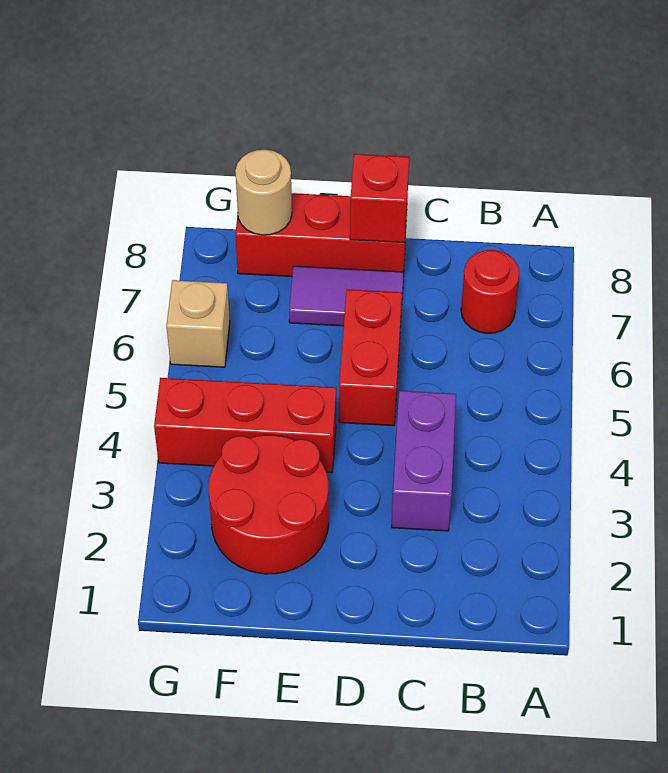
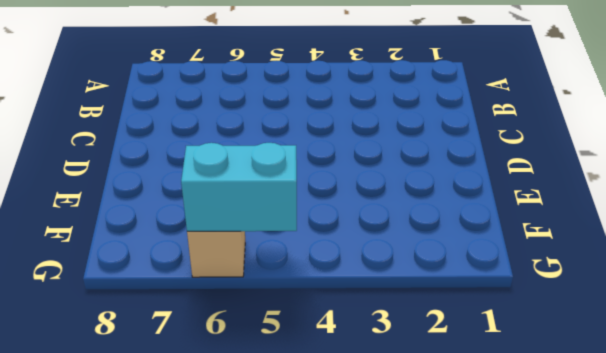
cyan 1x2 brick [181,143,297,232] -> none
none -> red 1x1 round brick [461,250,519,334]
none -> purple 1x2 brick [392,391,456,531]

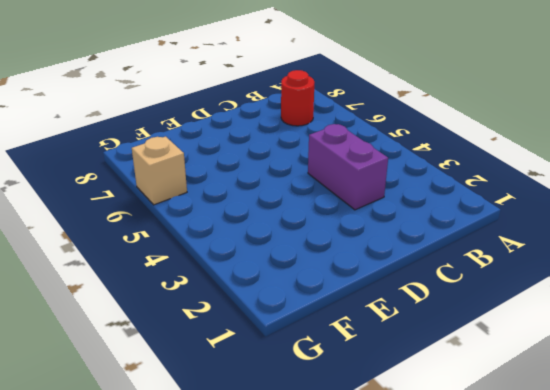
none -> red 1x2 brick [339,289,402,426]
none -> purple 1x2 tile [289,266,404,327]

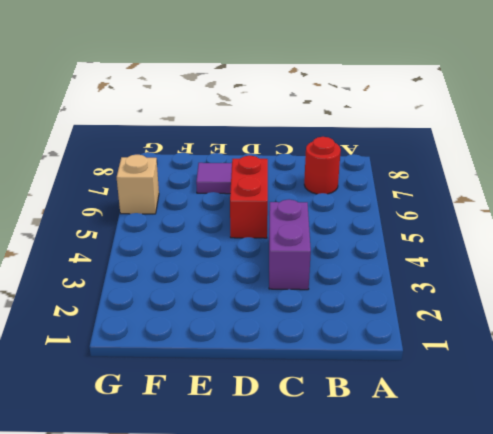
none -> red 1x3 brick [235,193,407,277]
none -> red 2x2 round brick [209,435,329,574]

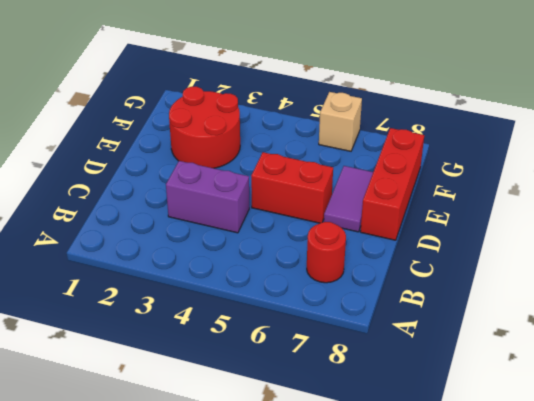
none -> red 1x3 brick [154,378,336,473]
none -> red 1x1 brick [350,154,409,243]

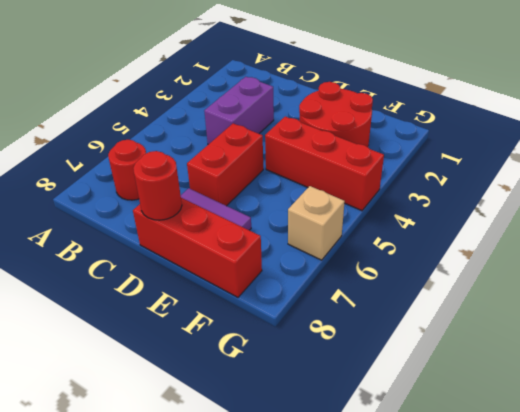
red 1x1 round brick [133,151,182,220] -> red 1x1 brick [350,154,409,243]
none -> tan 1x1 round brick [235,150,292,235]

